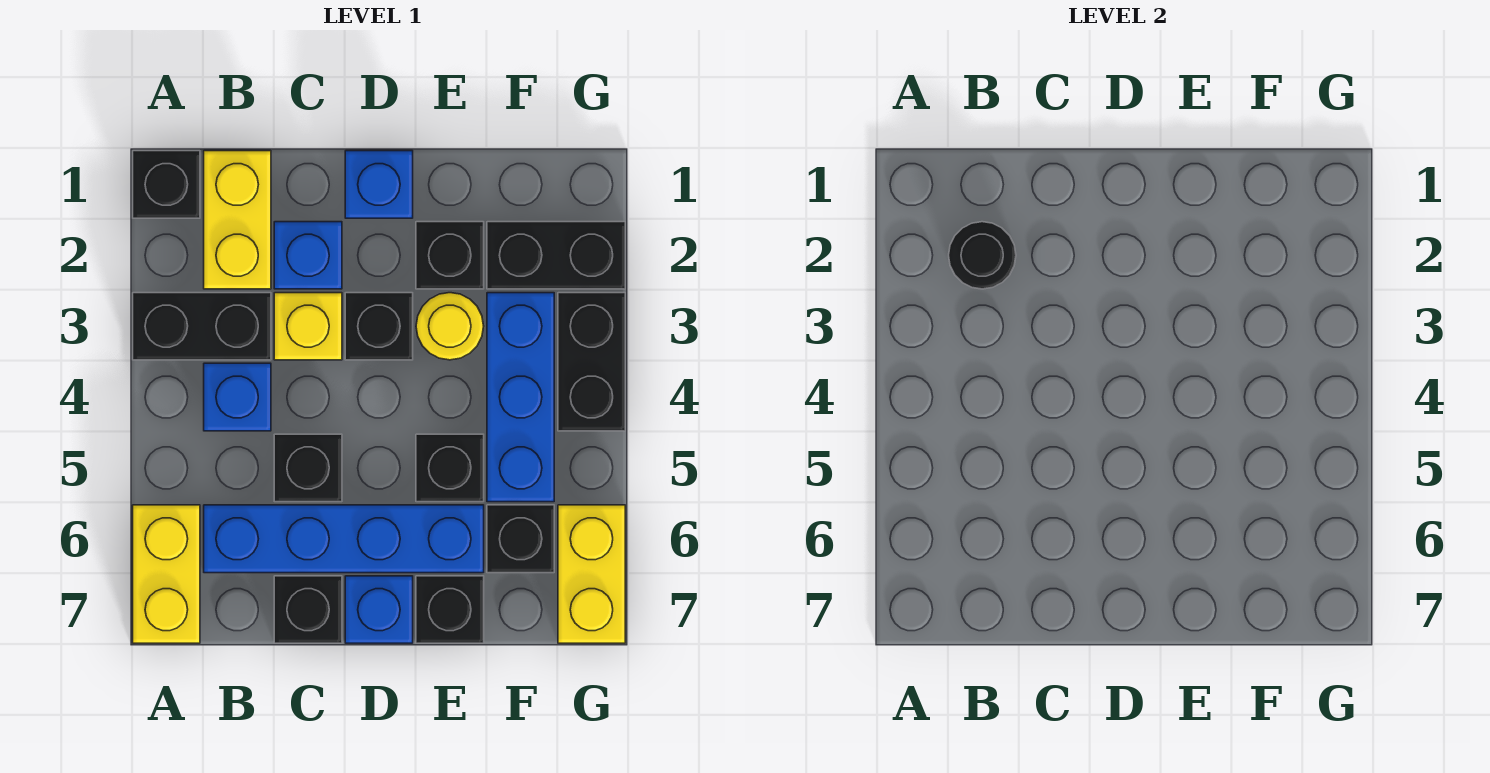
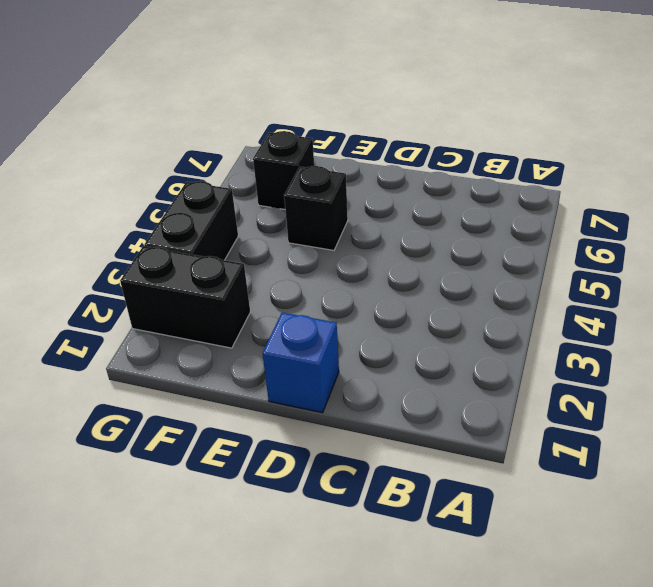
none -> black 1x1 brick [133,151,200,218]
none -> black 1x2 brick [133,293,271,360]
none -> yellow 1x2 brick [133,505,200,643]

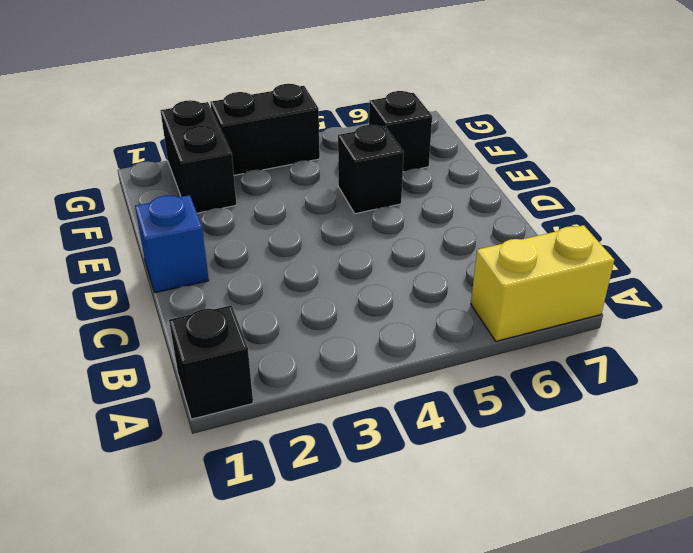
none -> black 1x2 brick [133,293,271,360]
none -> yellow 1x2 brick [204,151,271,289]
none -> blue 1x1 brick [204,363,271,431]

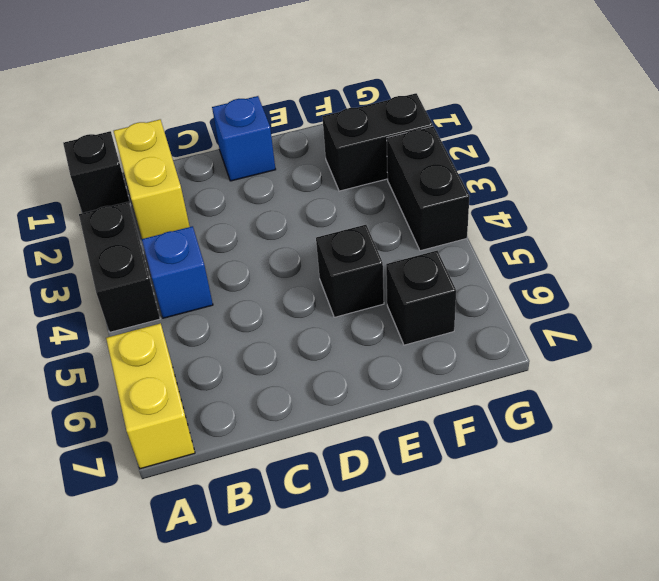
black 1x2 brick [79,202,160,332] -> black 1x2 brick turned to [133,293,271,360]
none -> blue 1x4 brick [204,505,484,573]
none -> blue 1x1 brick [274,222,342,289]
none -> yellow 1x1 brick [274,293,342,360]

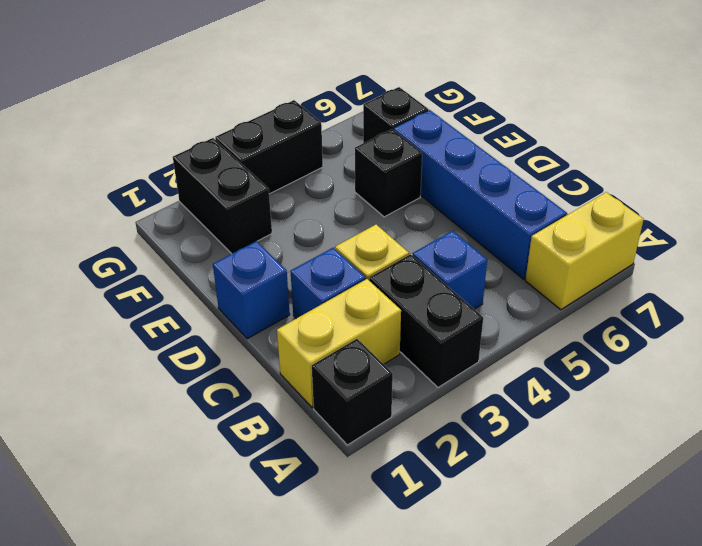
none -> black 1x1 brick [274,434,342,502]
none -> black 1x1 brick [274,576,342,643]
none -> black 1x1 brick [345,293,413,360]

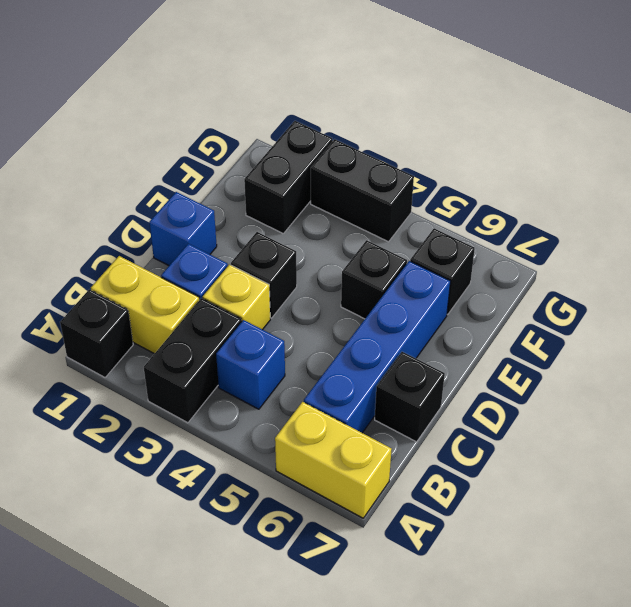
none -> black 1x1 brick [274,434,342,502]
none -> blue 1x1 brick [345,576,413,643]
none -> black 1x1 brick [416,222,484,289]

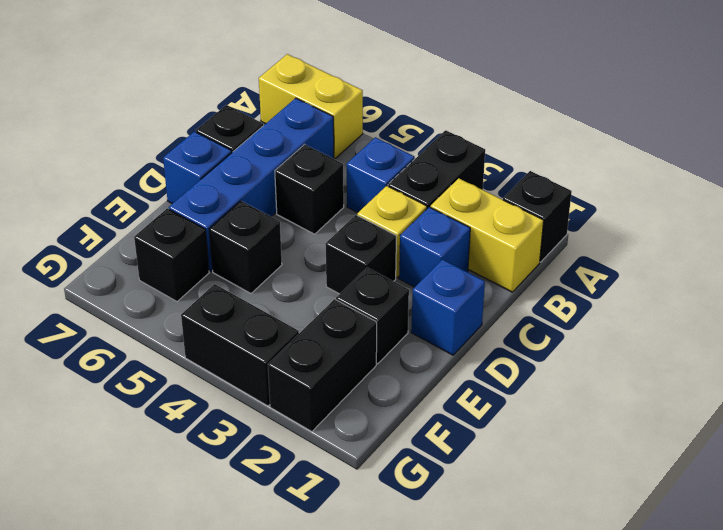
none -> yellow 1x1 round brick [416,293,484,360]
none -> black 1x1 brick [416,576,484,643]
none -> blue 1x3 brick [487,293,554,502]

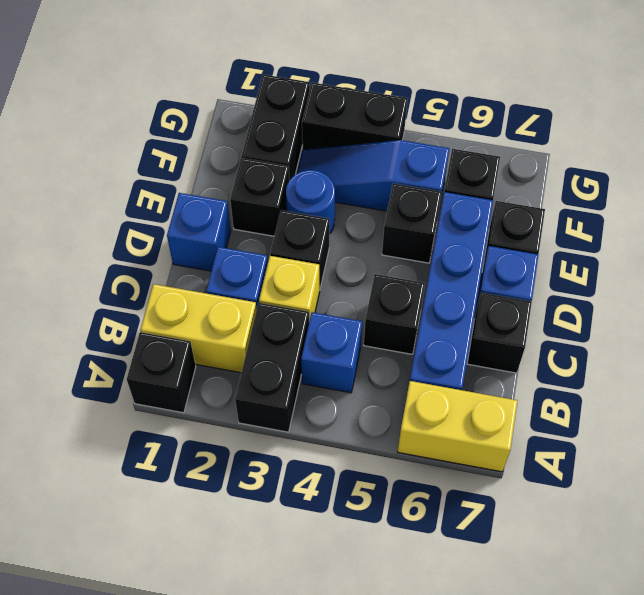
blue 1x1 round brick [286,170,335,234] -> yellow 1x1 round brick [416,293,484,360]
blue 1x3 slope [297,140,449,211] -> blue 1x3 brick [487,293,554,502]
none -> yellow 1x2 brick [558,505,625,643]
none -> black 1x1 round brick [949,222,1016,289]

